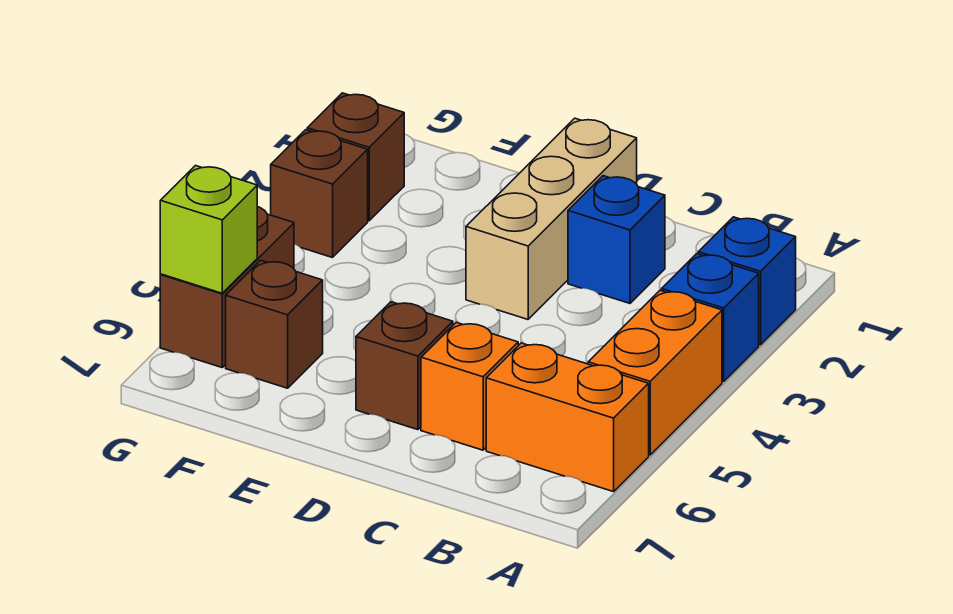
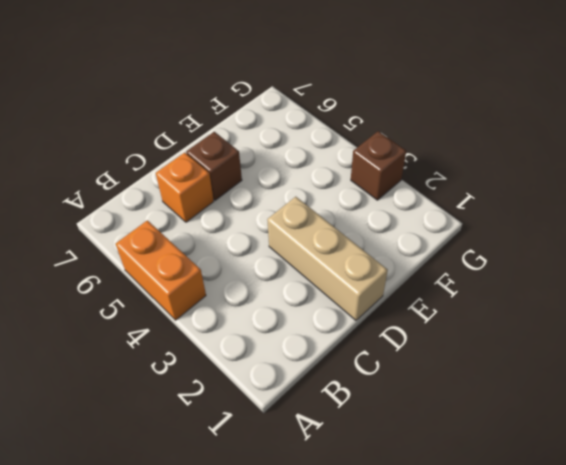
none -> blue 1x1 brick [698,217,796,345]
none -> blue 1x1 brick [662,254,759,381]
none -> orange 1x2 brick [486,343,649,492]

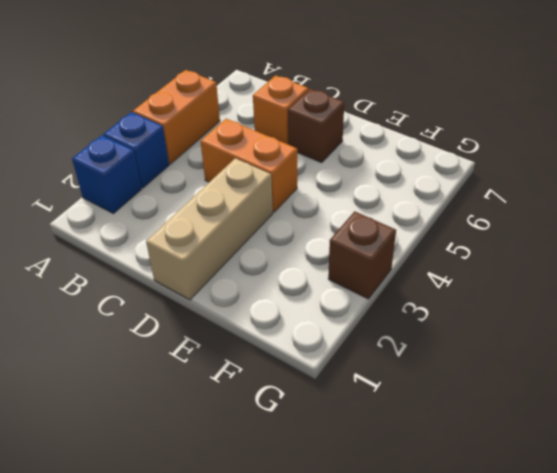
orange 1x2 brick [201,119,297,212] -> orange 1x2 brick moved to [486,343,649,492]
none -> blue 1x1 brick [568,176,665,303]
none -> brown 1x1 brick [226,260,323,388]
none -> brown 1x1 brick [307,93,404,221]

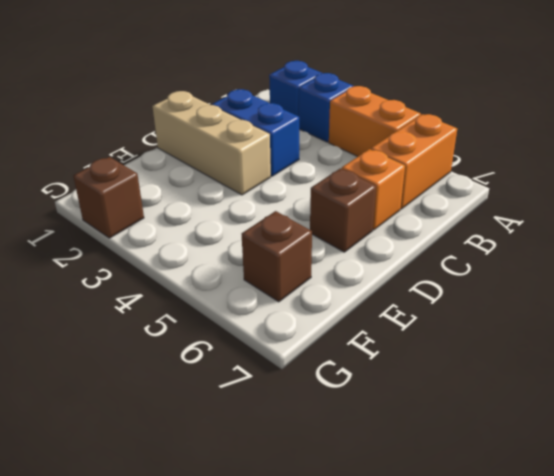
blue 1x2 brick [212,89,299,176] -> blue 1x1 brick [568,176,665,303]
none -> brown 1x1 brick [271,130,368,258]
none -> brown 1x2 brick [160,207,294,367]
none -> lime 1x1 brick [160,166,257,293]

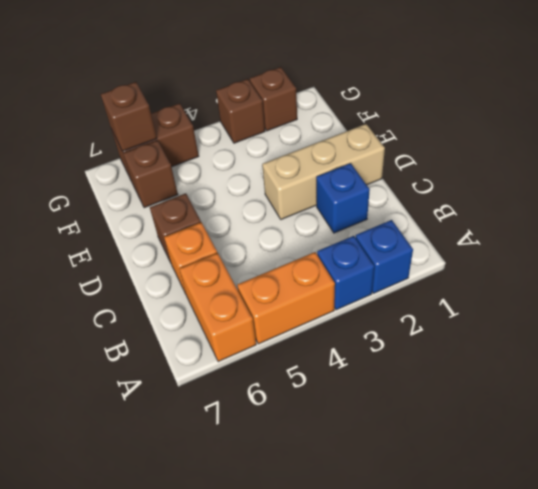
brown 1x1 brick [101,82,157,151] -> lime 1x1 brick [160,166,257,293]

